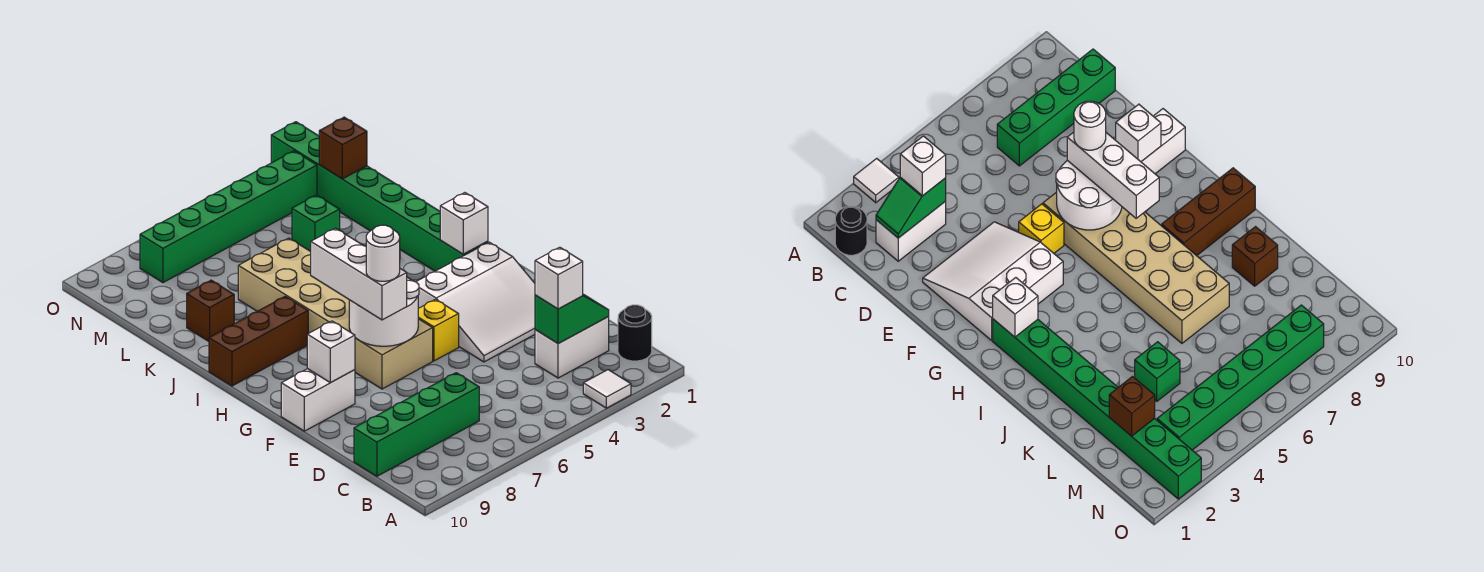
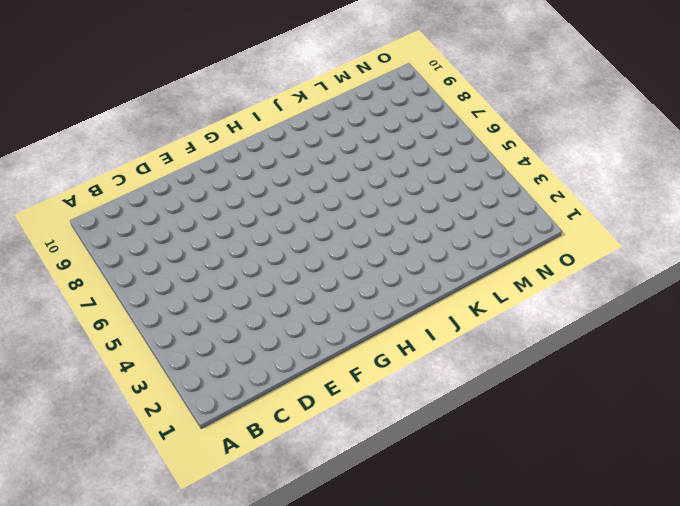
none -> white 1x1 tile [583,370,631,408]
none -> black 1x1 round brick [618,305,652,361]
none -> white 1x2 brick [535,317,609,378]

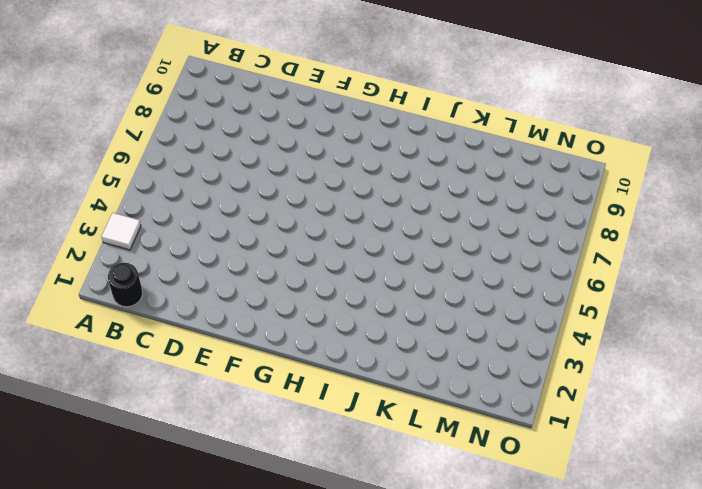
none -> white 1x2 brick [535,317,609,378]
none -> green 1x4 brick [354,373,479,476]
none -> white 3x3 slope [416,242,535,362]

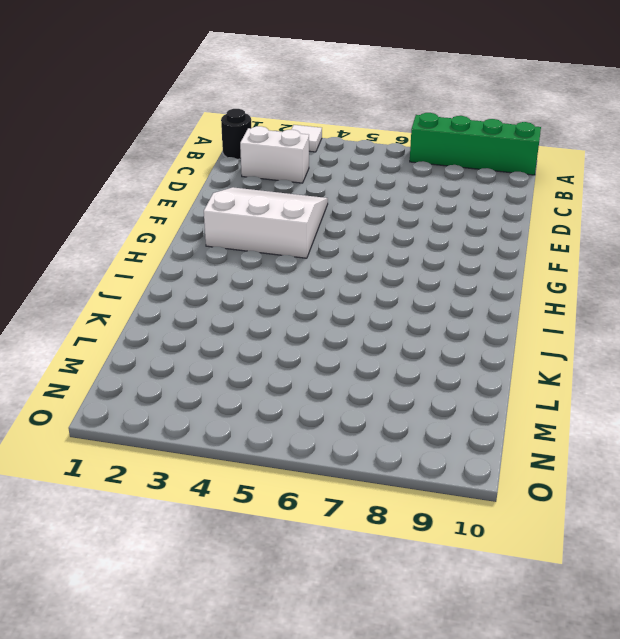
green 1x4 brick [410,113,541,175] -> green 1x4 brick moved to [354,373,479,476]
none -> yellow 1x1 brick [418,299,459,361]
none -> tan 2x6 brick [238,238,433,389]
none -> white 1x2 brick [281,369,355,431]

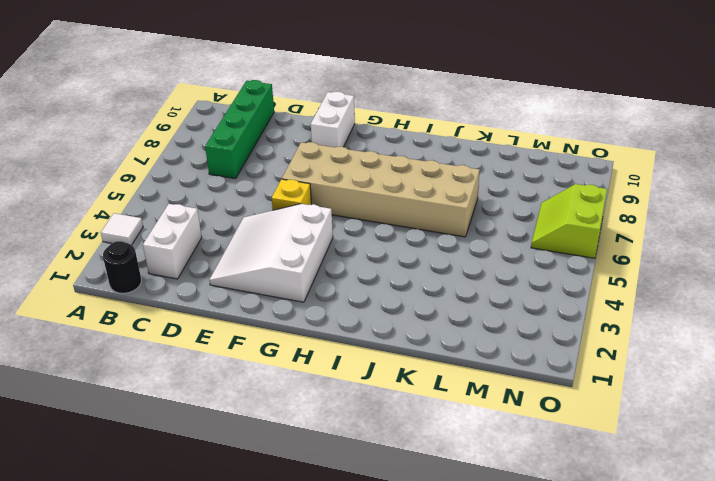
lime 2x2 slope [531,184,607,258] -> green 1x6 brick [140,151,317,283]
none -> green 1x8 brick [271,122,488,271]
none -> brown 1x3 brick [209,296,308,386]
none -> brown 1x1 brick [187,280,234,341]

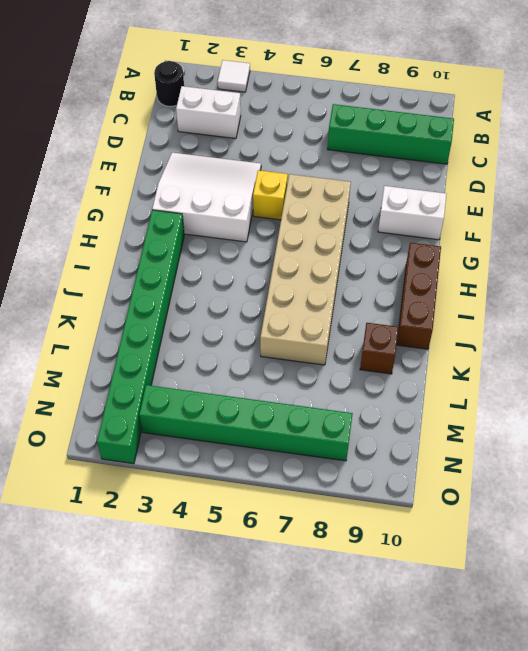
brown 1x3 brick [397,243,441,349] -> brown 1x3 brick turned to [209,296,308,386]
none -> green 1x1 brick [292,195,340,251]
none -> green 1x2 slope [535,294,609,344]
none -> white 2x2 round brick [349,278,419,346]

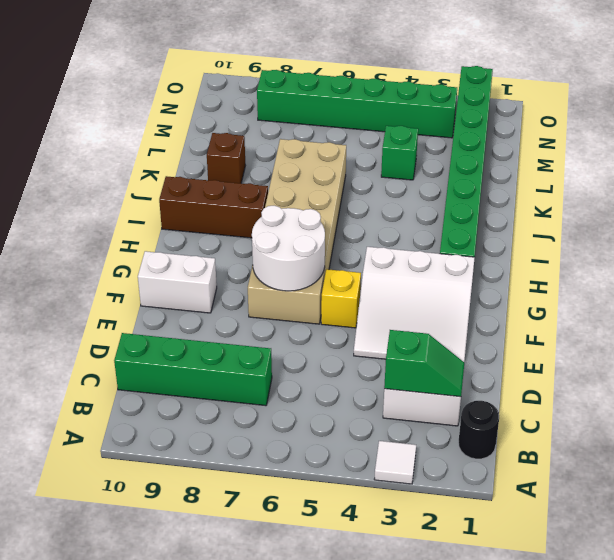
none -> white 1x1 brick [307,321,355,383]
none -> white 1x1 brick [440,193,488,254]
none -> brown 1x1 brick [319,117,367,179]

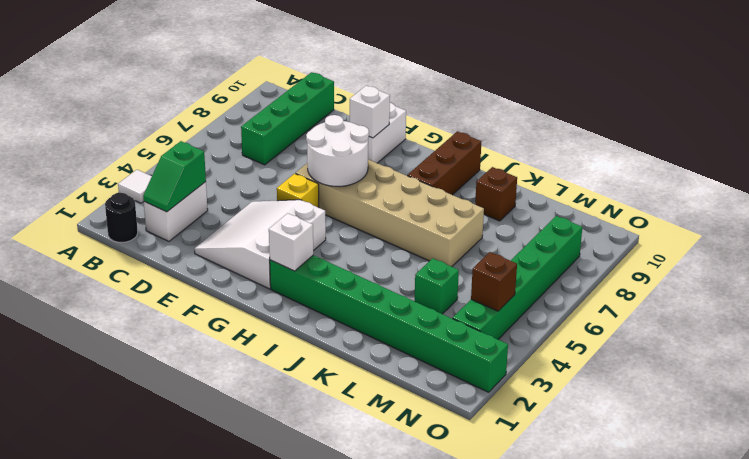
brown 1x1 brick [471,252,517,311] -> brown 1x1 brick moved to [319,117,367,179]
none -> white 1x1 brick [535,247,583,309]
none -> white 1x3 brick [311,228,407,320]
none -> white 1x1 round brick [366,225,400,281]

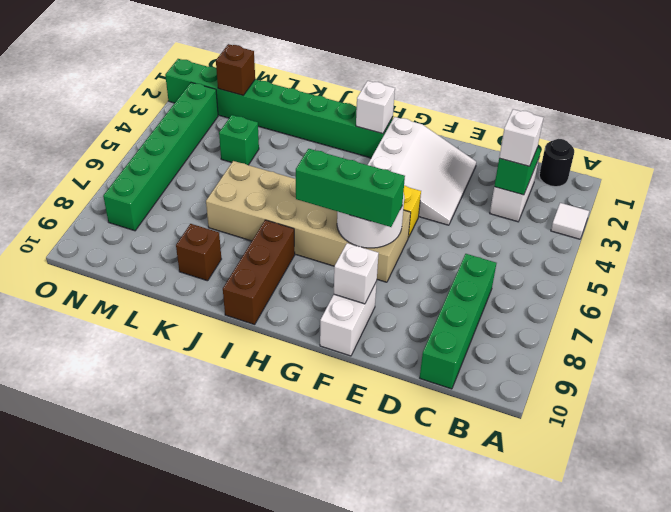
green 1x3 brick [296,149,405,227] -> white 1x3 brick [311,228,407,320]
none -> white 1x1 round brick [366,225,400,281]

